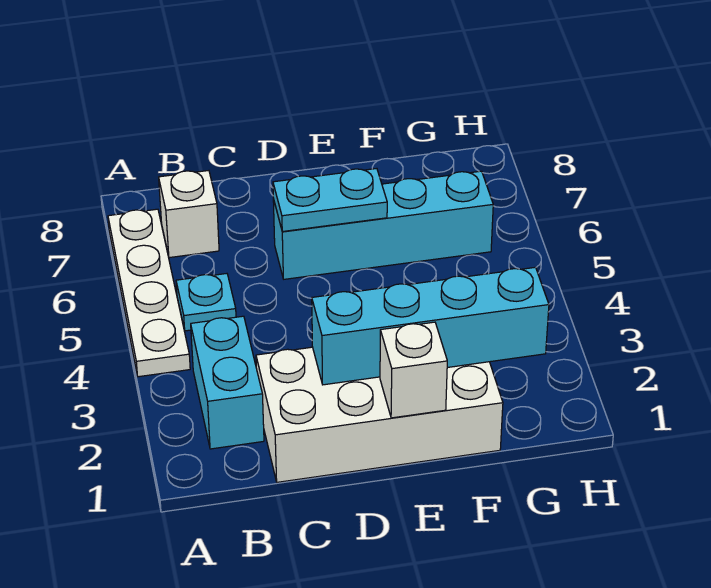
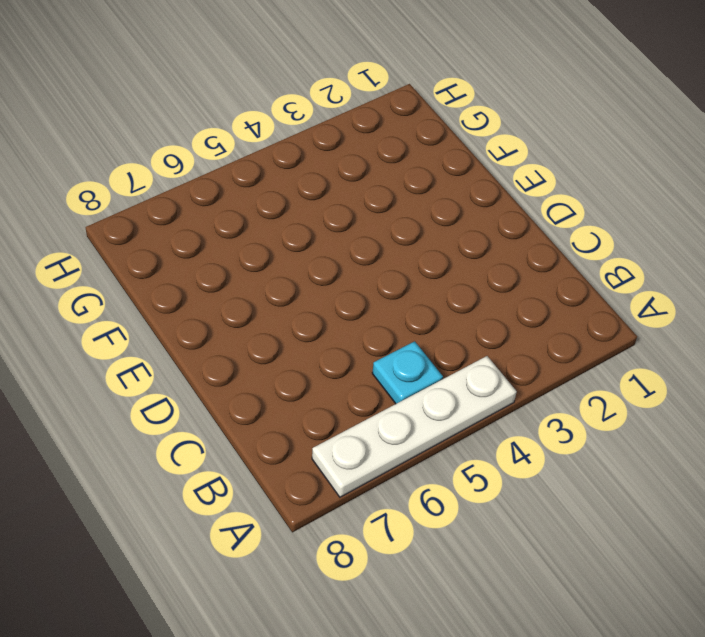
none -> cyan 1x2 brick [191,316,264,449]
none -> white 1x1 brick [159,171,219,258]

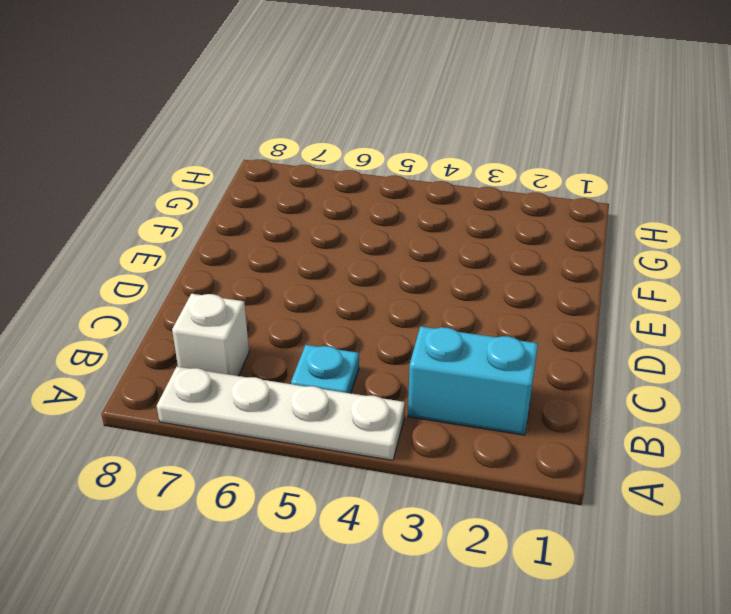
none -> white 2x4 brick [256,347,503,482]
none -> cyan 1x4 brick [273,171,493,279]

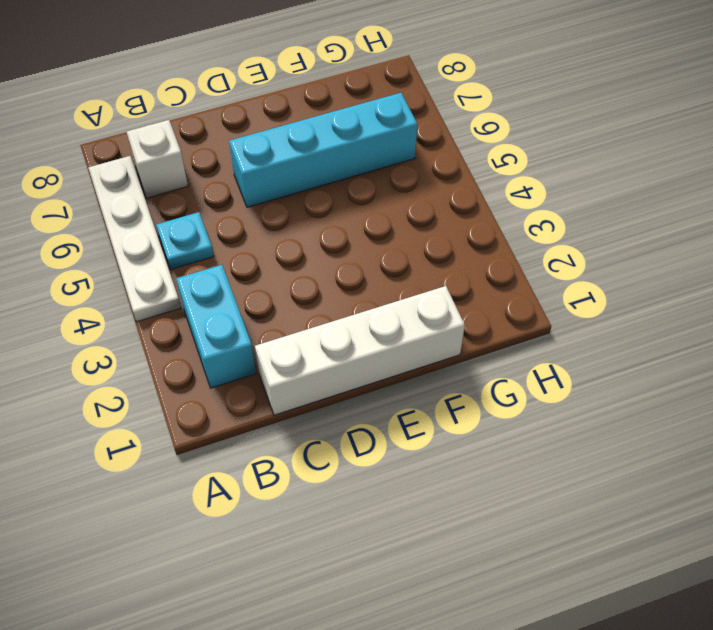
white 1x4 brick [255,286,465,415] -> white 2x4 brick [256,347,503,482]
none -> cyan 1x4 brick [312,267,549,385]
none -> cyan 1x2 plate [273,169,387,232]

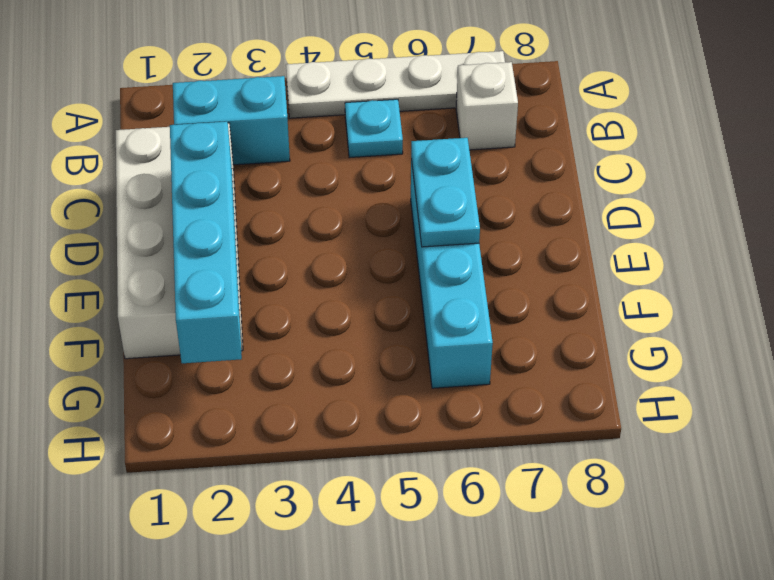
none -> white 1x1 brick [380,322,447,418]

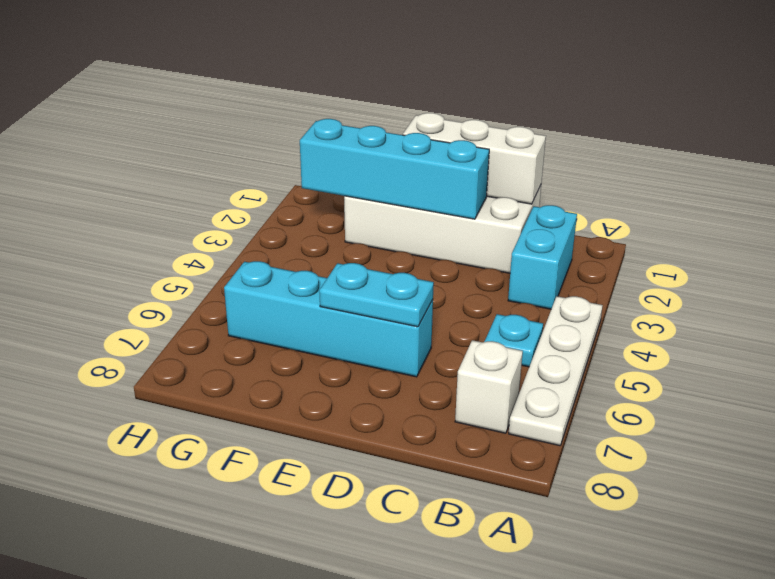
white 1x3 brick [403,113,546,204] -> white 1x1 brick [380,322,447,418]

